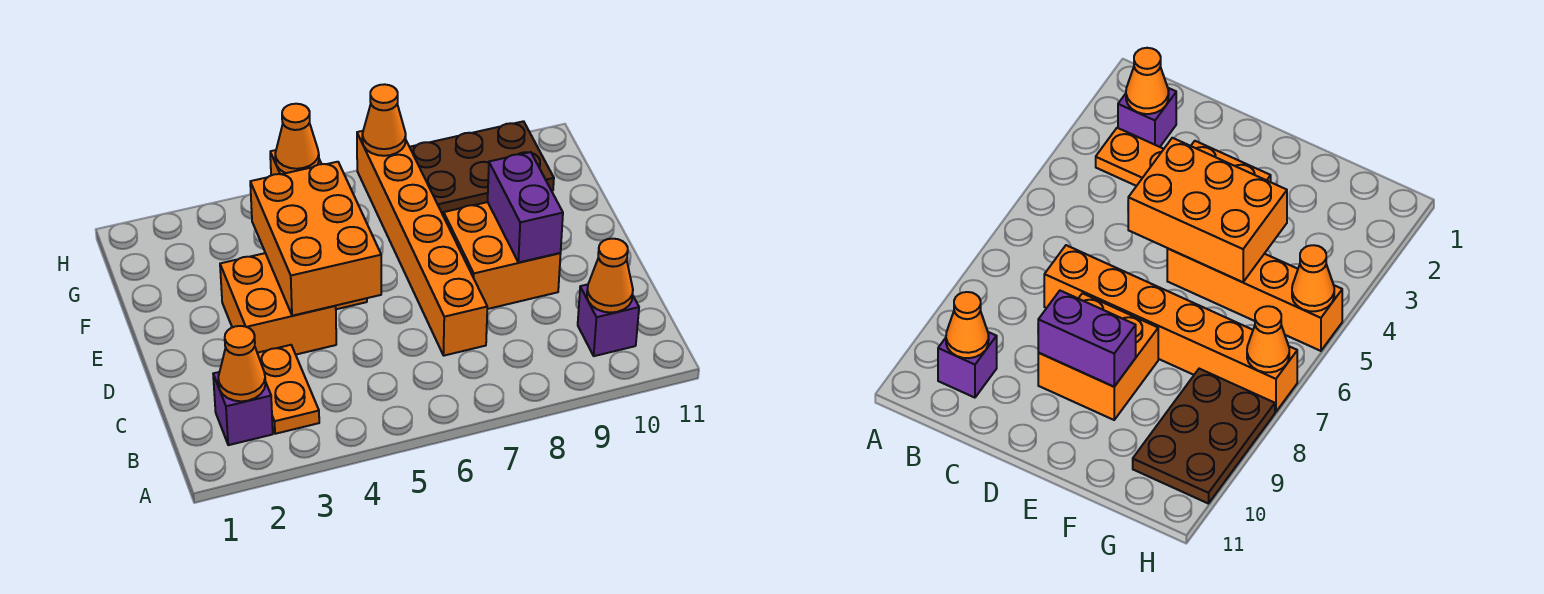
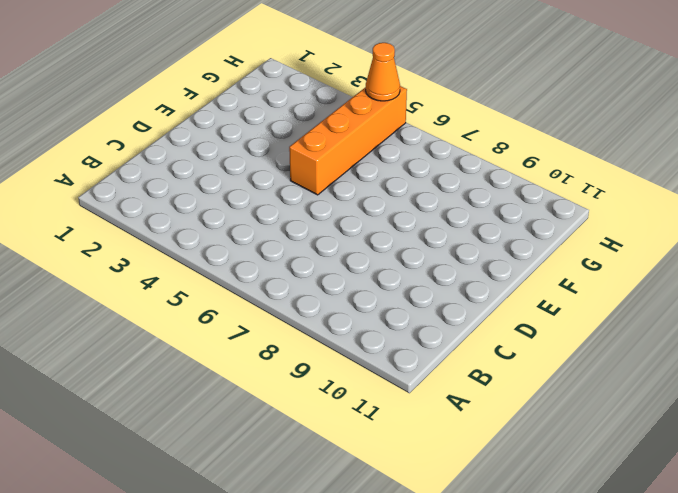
none -> purple 1x1 brick [213,372,273,445]
none -> orange 1x2 plate [257,345,319,434]
none -> purple 1x1 brick [578,284,639,356]

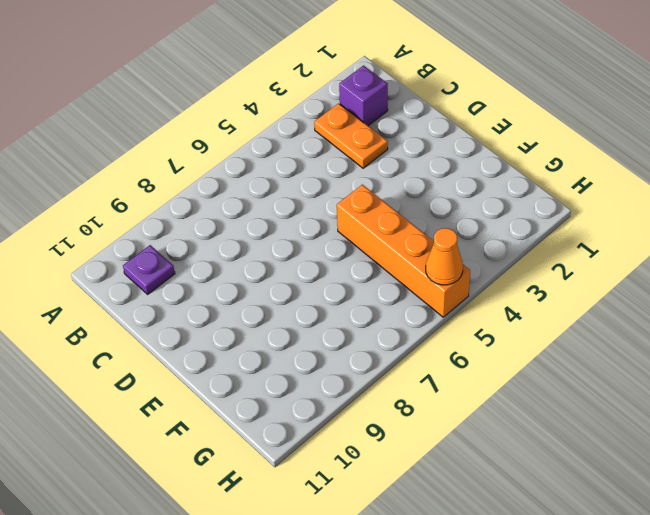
purple 1x1 plate [123,245,175,294] -> purple 1x1 brick [578,284,639,356]
none -> orange 1x6 brick [357,131,487,356]
none -> orange 2x2 brick [220,253,336,354]
none -> orange 2x2 brick [444,202,561,309]

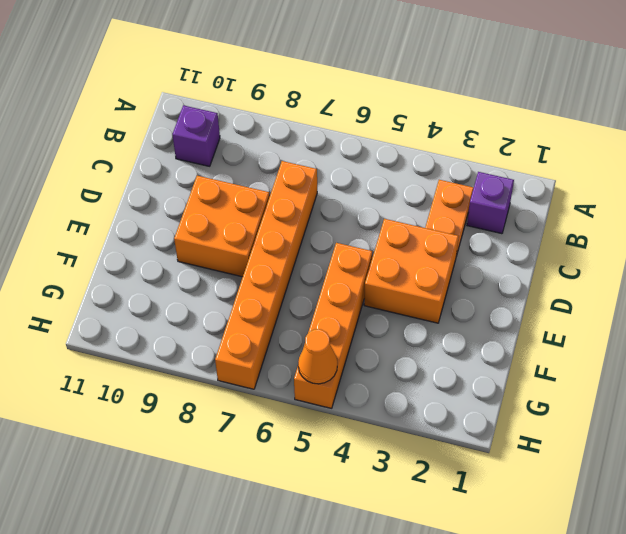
none -> brown 2x3 plate [410,121,554,216]
none -> orange 1x1 cone [218,326,265,401]
none -> orange 1x1 cone [587,239,633,313]

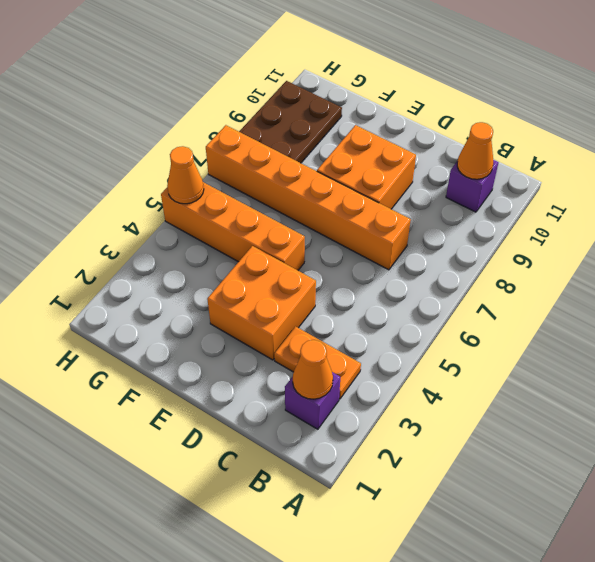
none -> orange 2x3 brick [250,162,381,316]
none -> purple 1x2 brick [488,152,563,263]
none -> orange 1x1 cone [362,84,406,156]

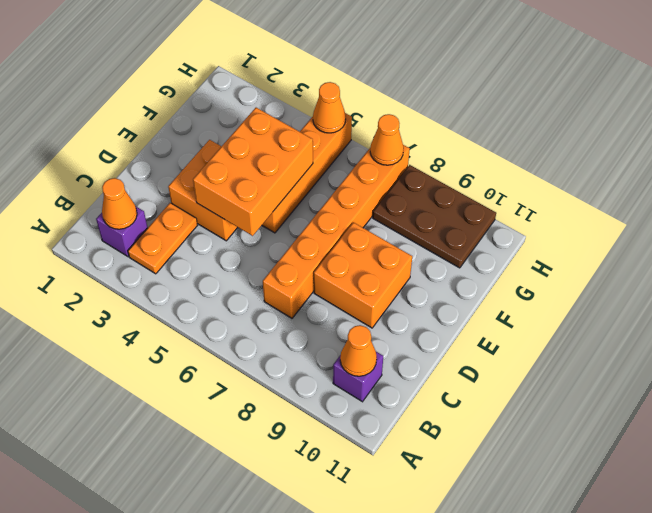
none -> purple 1x2 brick [488,152,563,263]

